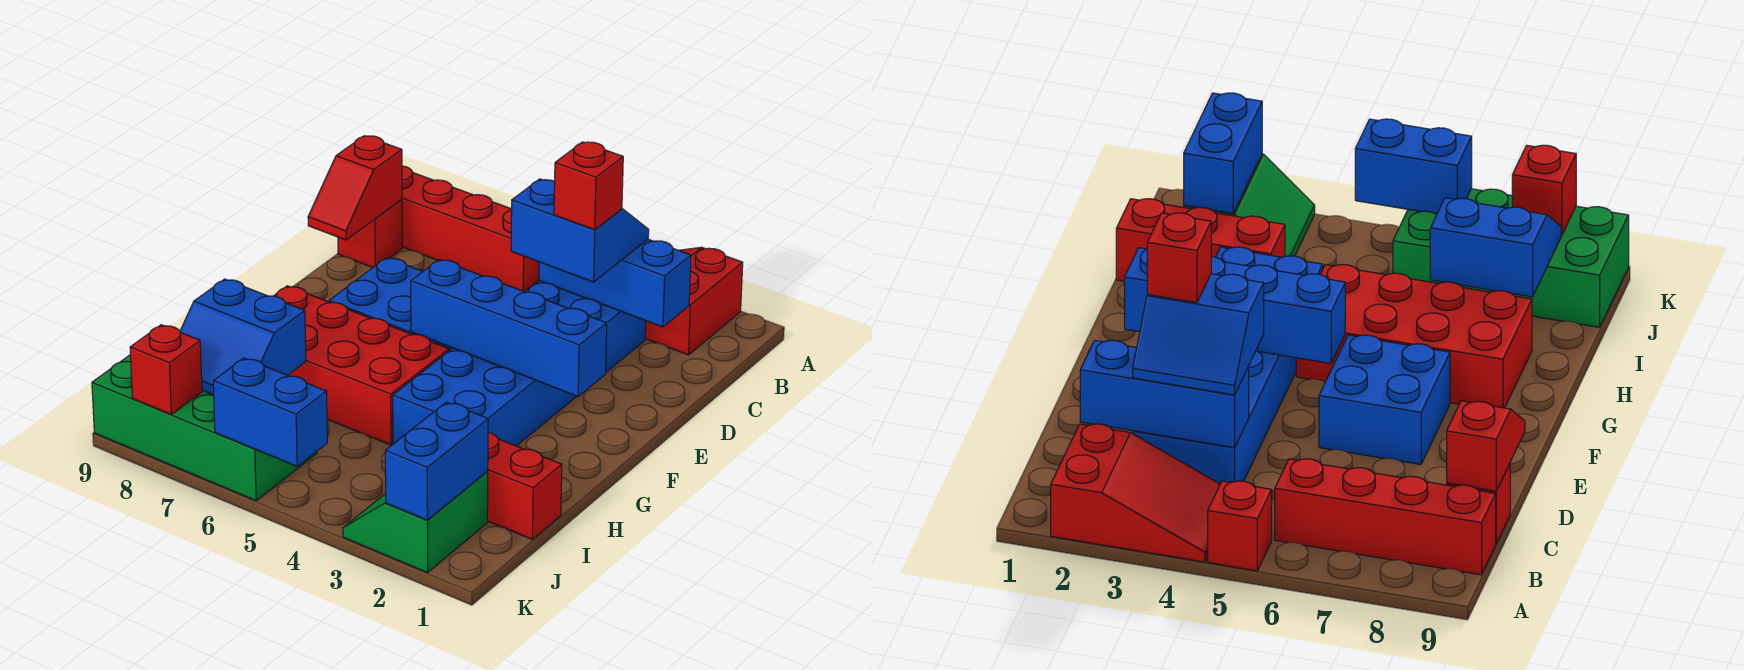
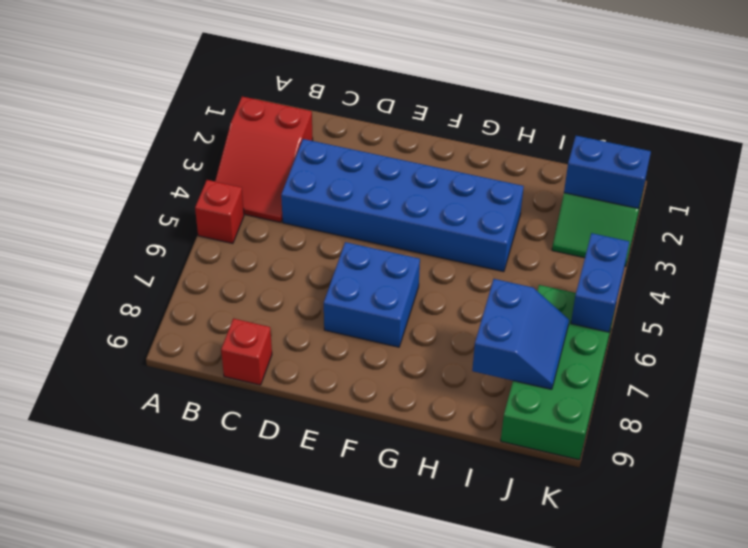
none -> red 1x4 brick [402,166,539,292]
none -> red 2x4 brick [274,286,449,445]
none -> red 1x3 brick [487,433,562,539]

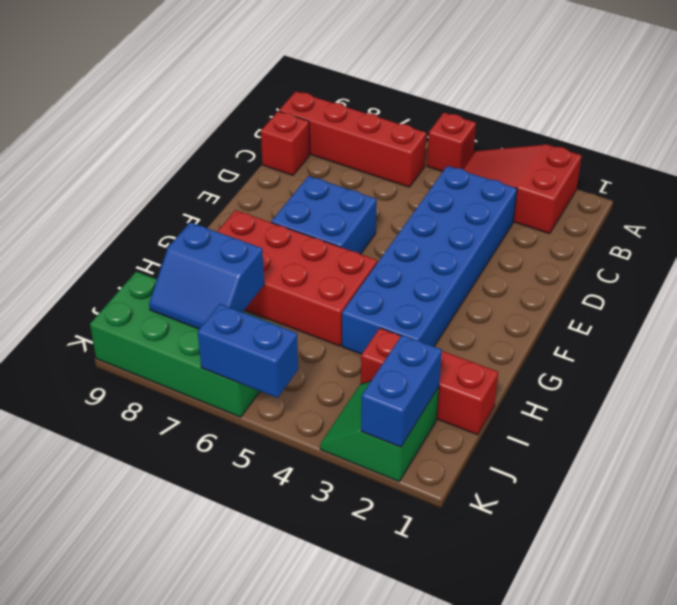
none -> blue 1x3 brick [539,239,691,327]
none -> red 1x2 slope [308,136,402,240]
none -> blue 1x4 brick [411,260,607,396]

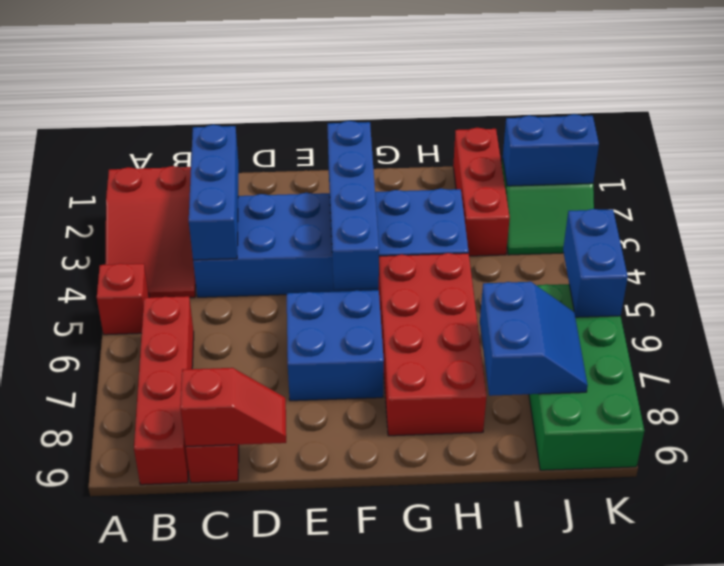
none -> red 1x1 brick [130,325,202,414]
none -> blue 2x2 slope [511,179,649,282]
none -> red 1x1 brick [554,142,623,230]

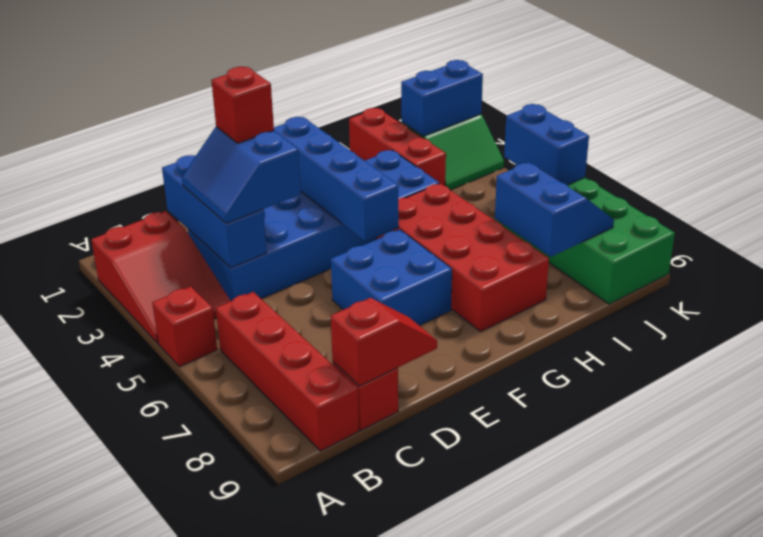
none -> red 1x1 brick [130,325,202,414]

